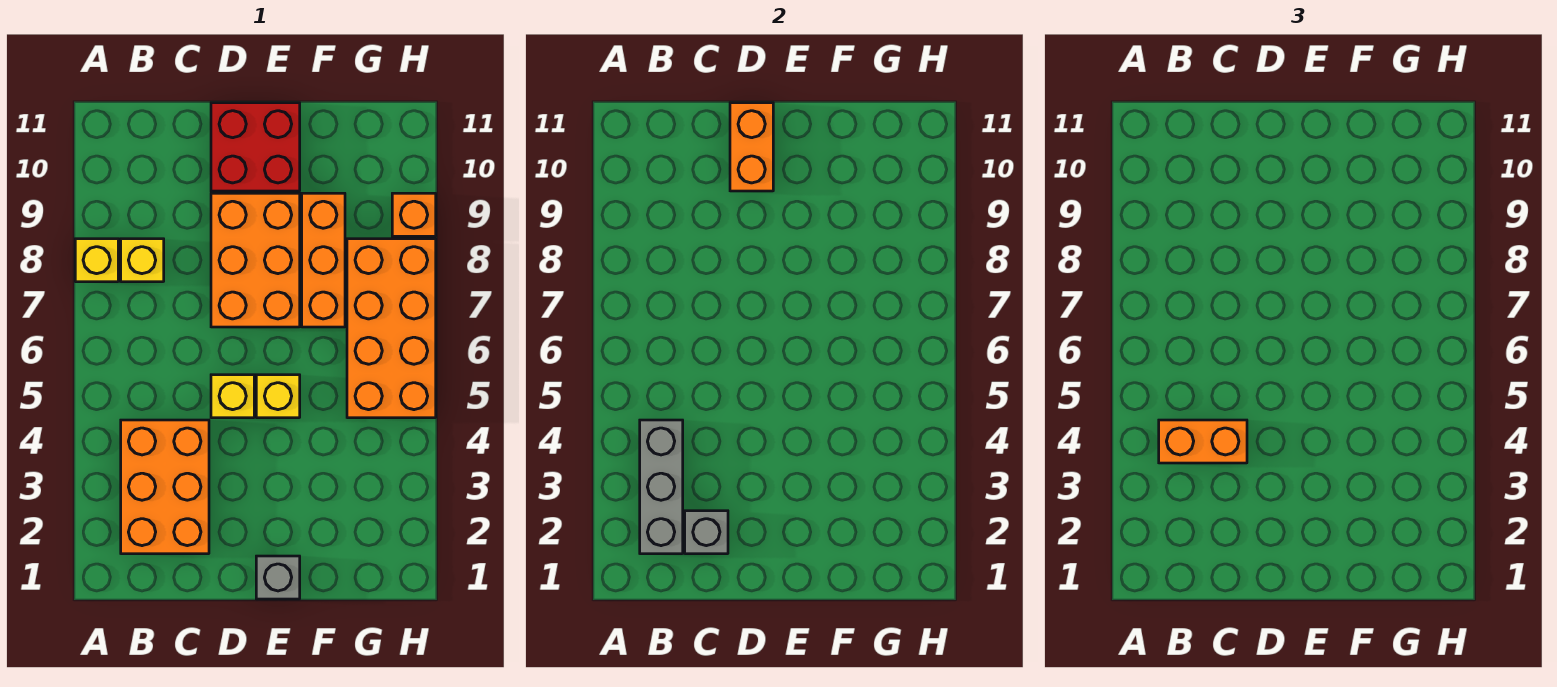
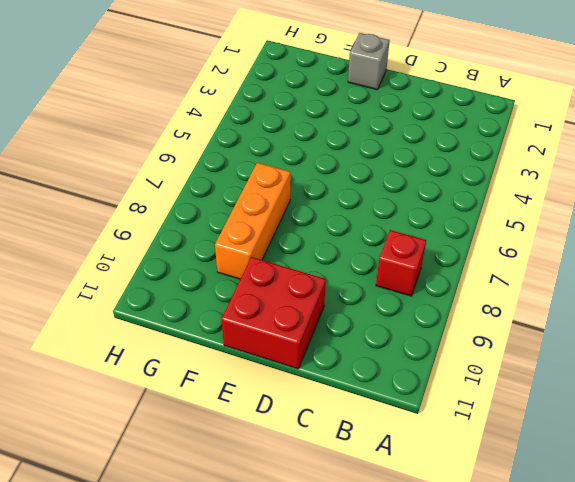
red 1x1 brick [376,230,426,296] -> yellow 1x1 brick [121,239,164,282]
none -> yellow 1x1 brick [75,239,118,282]
none -> orange 2x3 brick [121,420,209,554]
none -> yellow 1x1 brick [211,375,254,418]

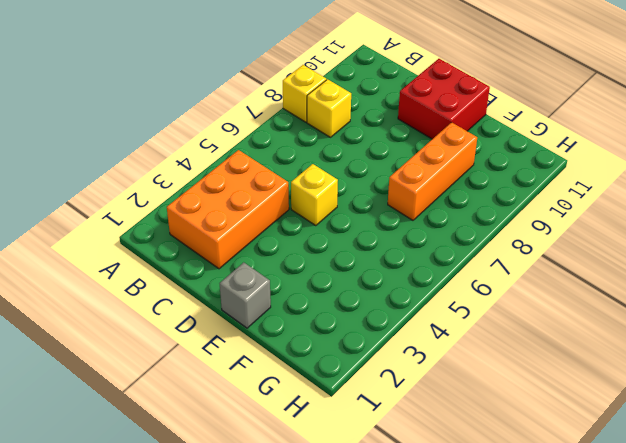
none -> orange 2x3 brick [211,193,300,327]
none -> yellow 1x1 brick [256,375,300,418]
none -> orange 2x4 brick [347,239,436,418]

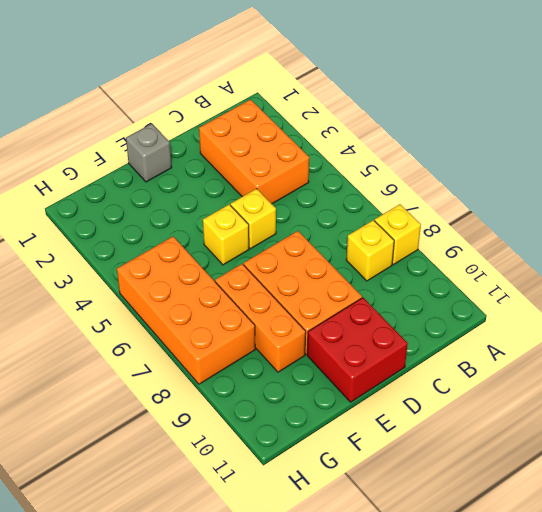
none -> orange 1x1 brick [392,193,436,236]
none -> grey 1x3 brick [640,420,683,554]
none -> grey 1x1 brick [685,511,728,554]

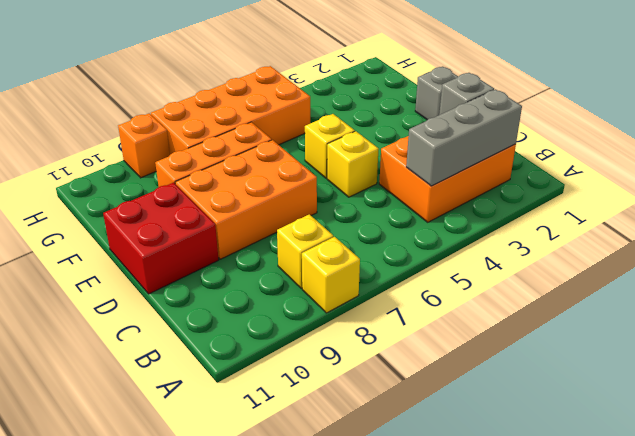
none -> orange 1x2 brick [730,103,773,191]
none -> orange 1x2 brick [1159,420,1247,463]

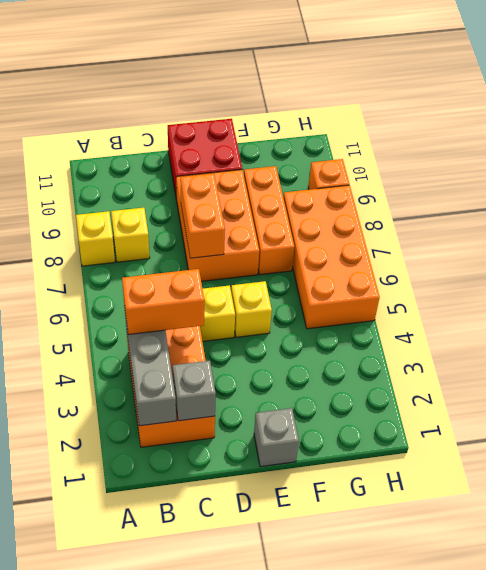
orange 1x2 brick [180,173,225,258] -> orange 1x2 brick moved to [730,103,773,191]

